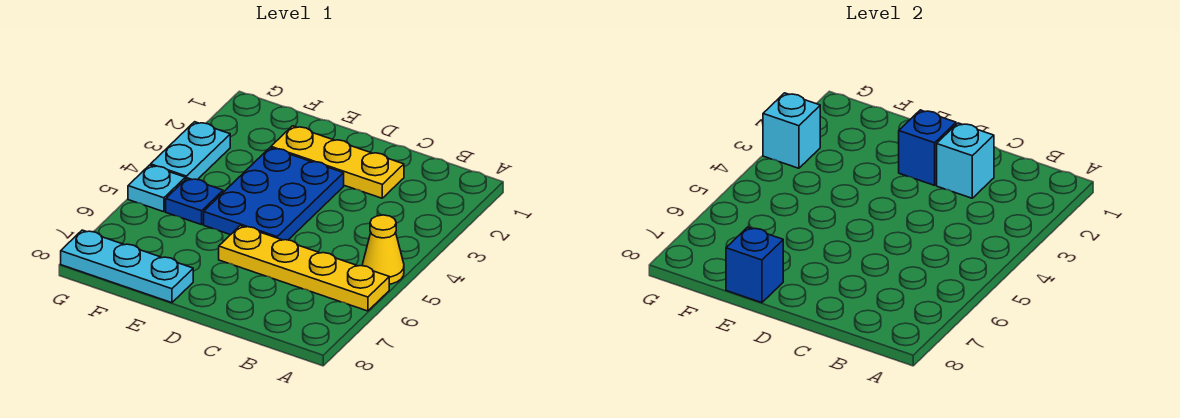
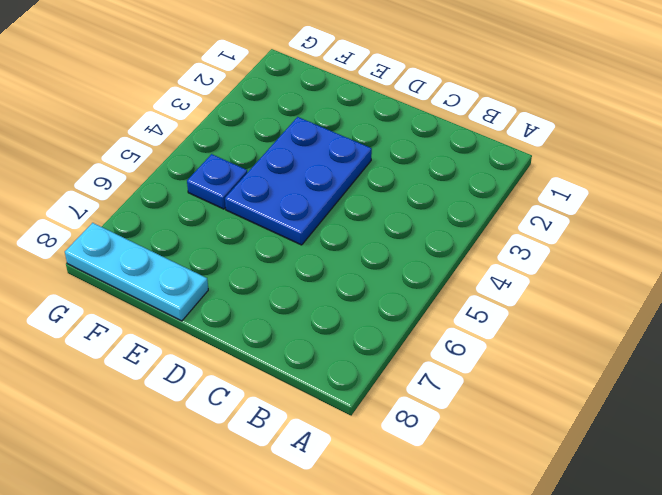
none -> yellow 1x1 cone [363,215,404,284]
none -> yellow 1x4 plate [219,226,389,311]
none -> yellow 1x3 plate [271,126,404,198]

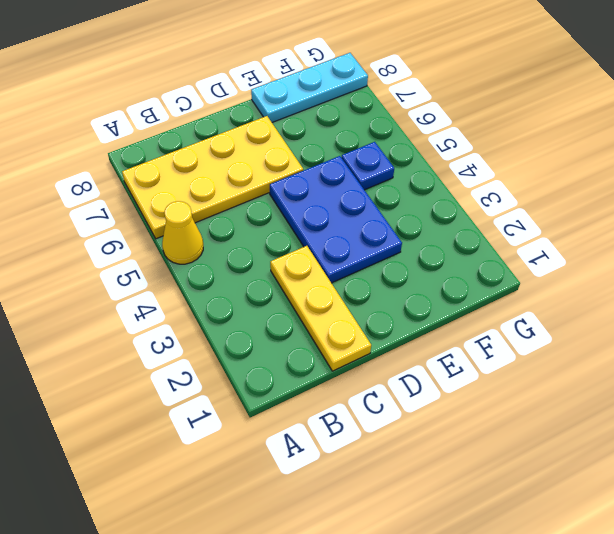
yellow 2x4 plate [122,116,303,239] -> yellow 1x4 plate [219,226,389,311]
yellow 1x3 plate [270,246,371,371] -> yellow 1x3 plate turned to [271,126,404,198]
none -> cyan 1x2 plate [151,122,230,180]
none -> cyan 1x1 plate [128,165,185,212]
none -> cyan 1x1 brick [937,123,994,198]

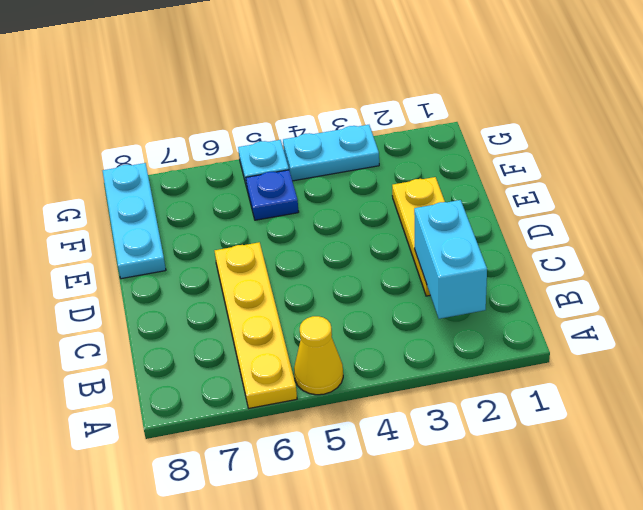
cyan 1x2 brick [414,200,487,319] -> cyan 1x1 brick [937,123,994,198]
none -> blue 2x3 plate [204,148,344,240]
none -> blue 1x1 brick [899,110,956,185]
none -> blue 1x1 brick [726,227,783,303]

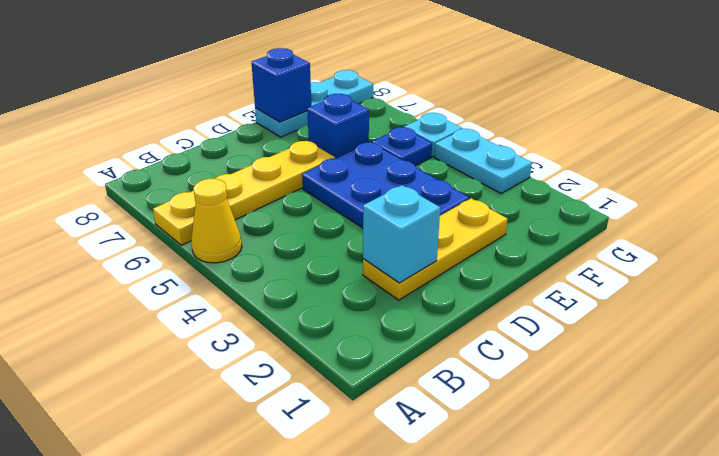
blue 1x1 brick [307,94,369,158] -> blue 1x1 brick moved to [899,110,956,185]
none -> cyan 1x1 brick [763,93,820,168]

